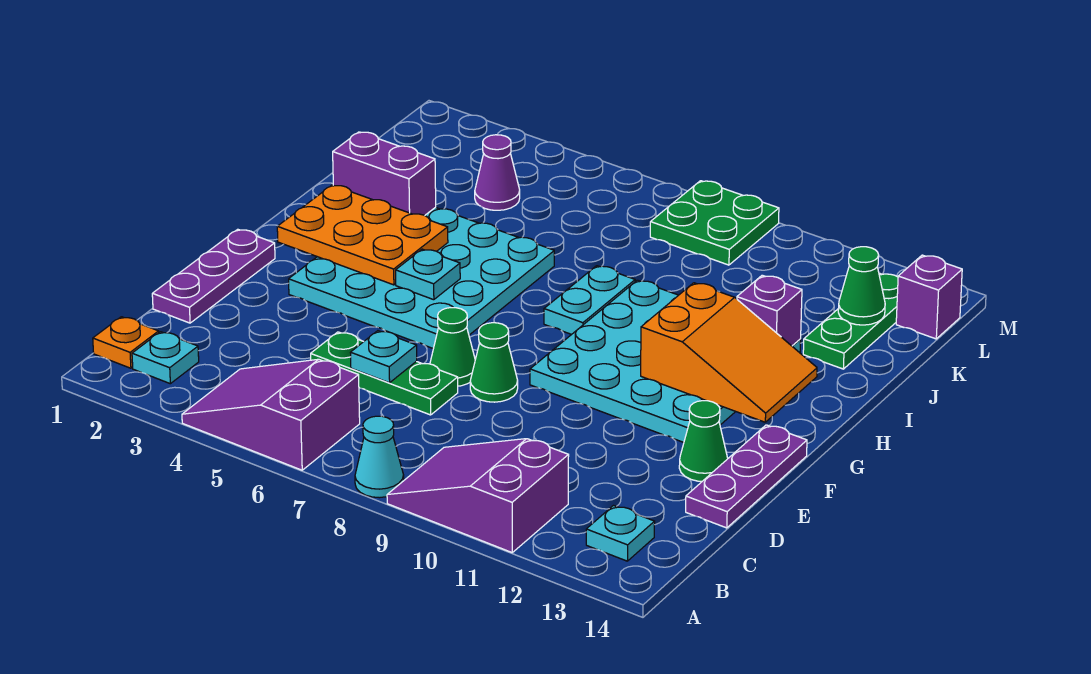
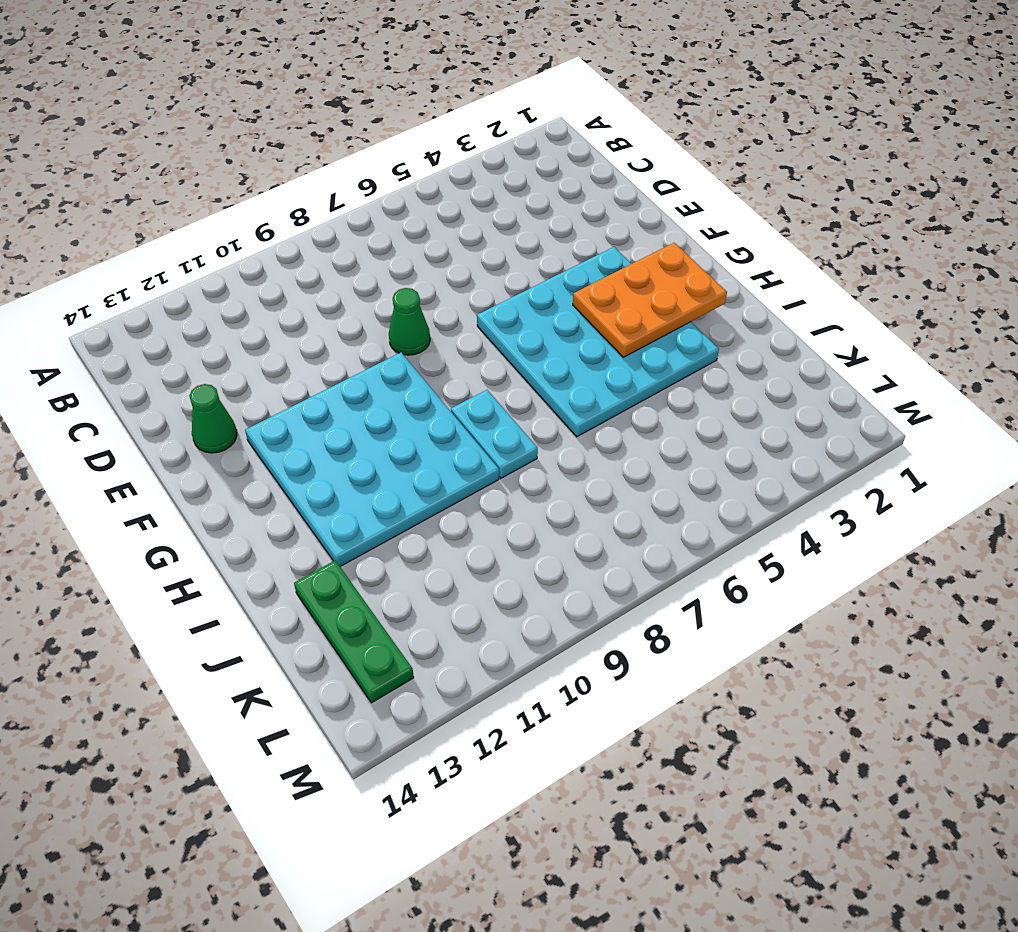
none -> purple 2x3 slope [182,359,360,470]
none -> cyan 1x1 cone [355,416,404,498]
none -> purple 2x3 slope [387,439,569,552]

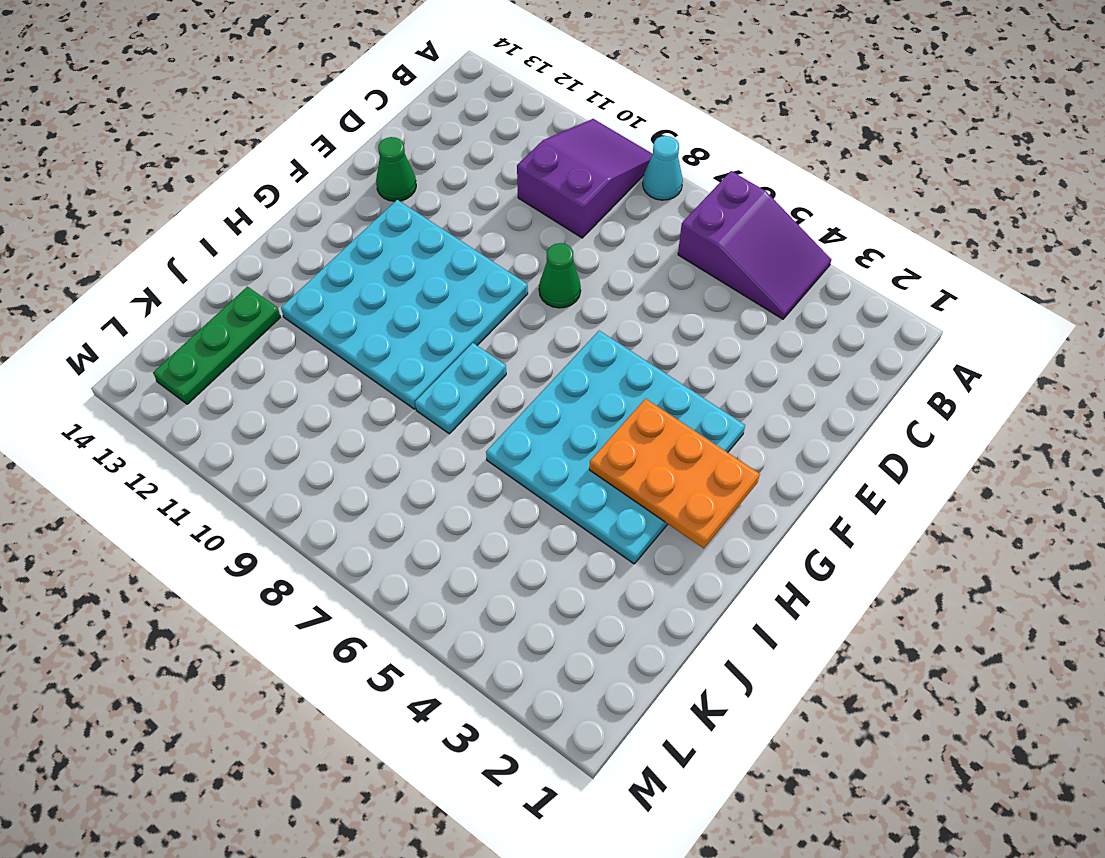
purple 2x3 slope [517,119,652,238] -> purple 2x3 slope turned to [387,439,569,552]
none -> orange 1x1 plate [93,317,159,368]
none -> cyan 1x1 plate [132,332,199,384]
none -> cyan 1x1 plate [586,506,655,561]

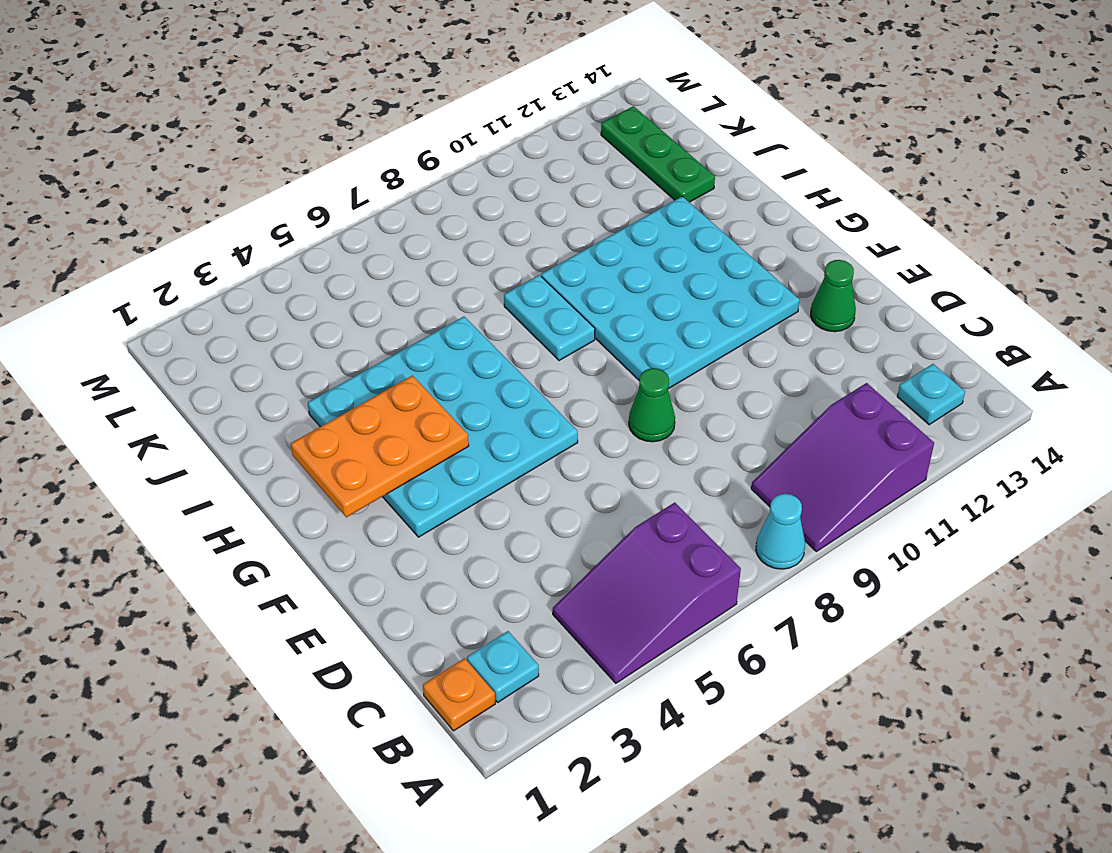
none -> purple 1x3 plate [152,229,275,323]
none -> green 1x3 plate [311,332,458,415]
none -> purple 1x3 plate [686,425,807,528]

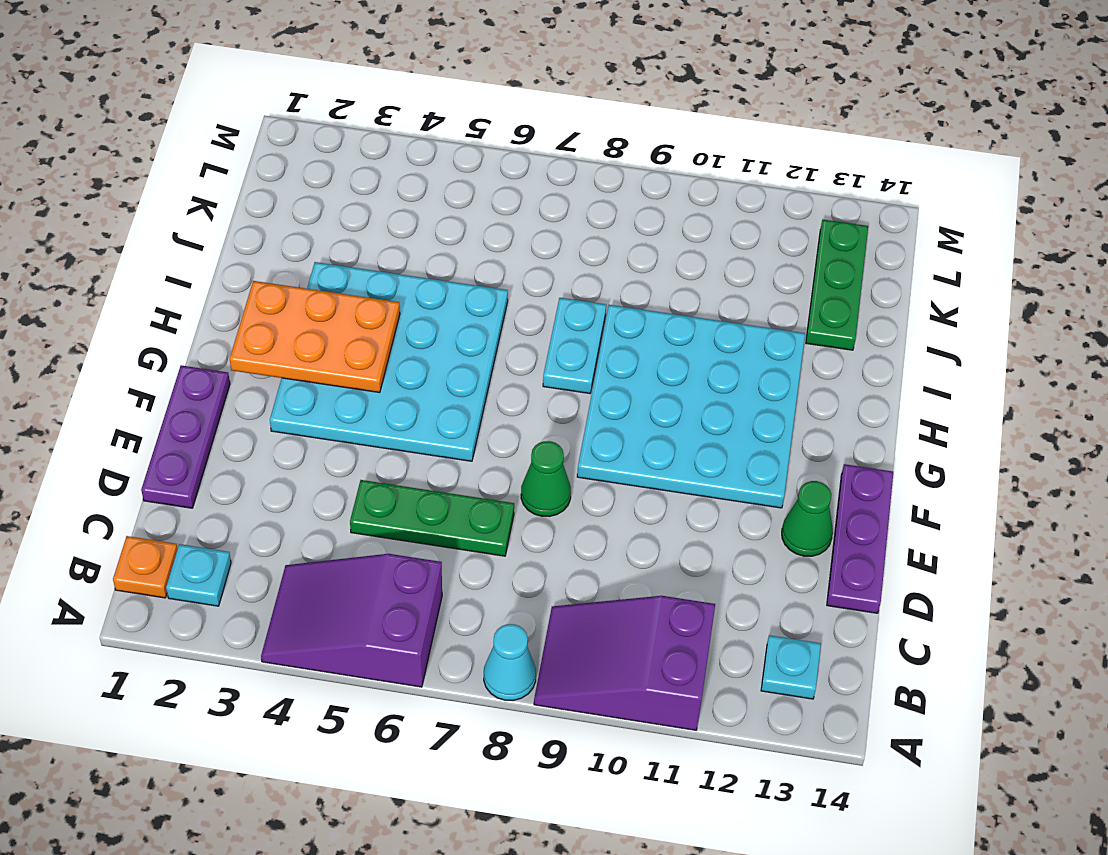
none -> green 1x1 cone [430,308,475,386]
none -> purple 1x1 cone [475,135,520,210]
none -> green 2x2 plate [650,181,779,265]

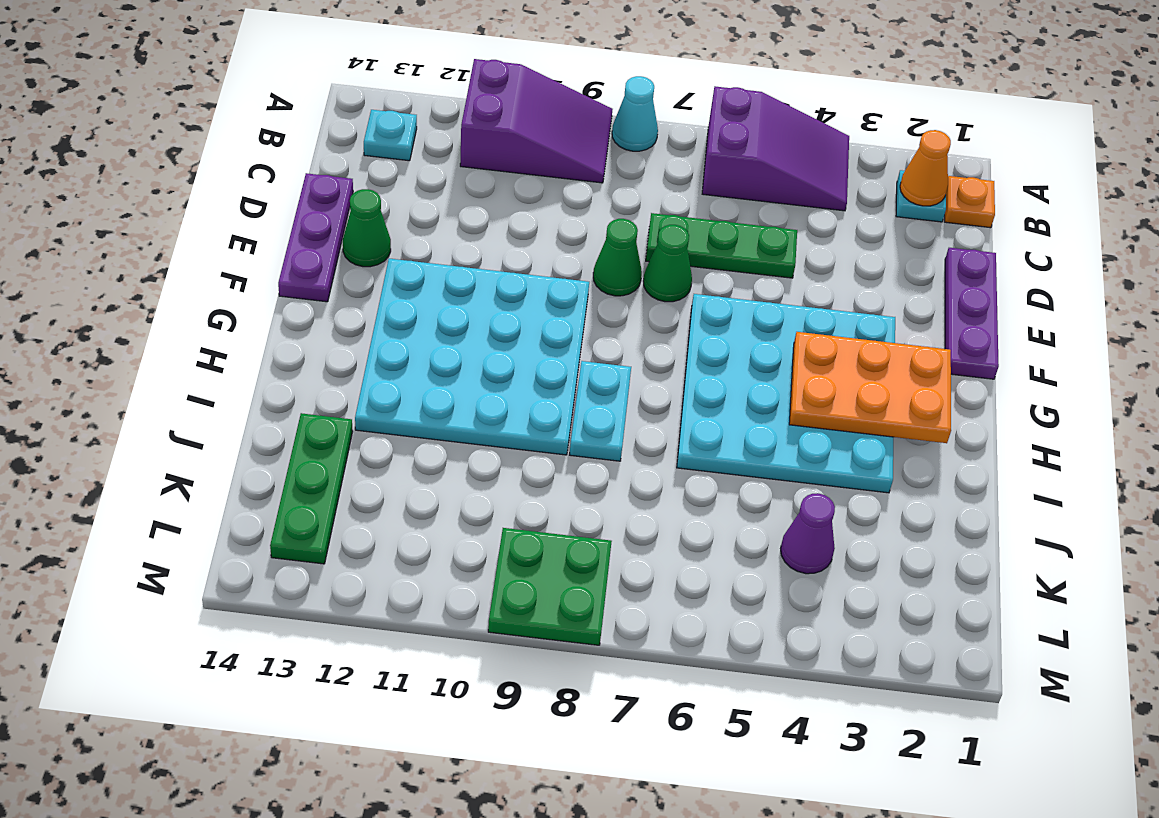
orange 1x1 cone [900,130,951,206] -> none
none -> purple 1x1 brick [896,255,962,339]
none -> cyan 1x1 plate [350,331,417,383]
none -> cyan 1x1 plate [396,249,460,300]

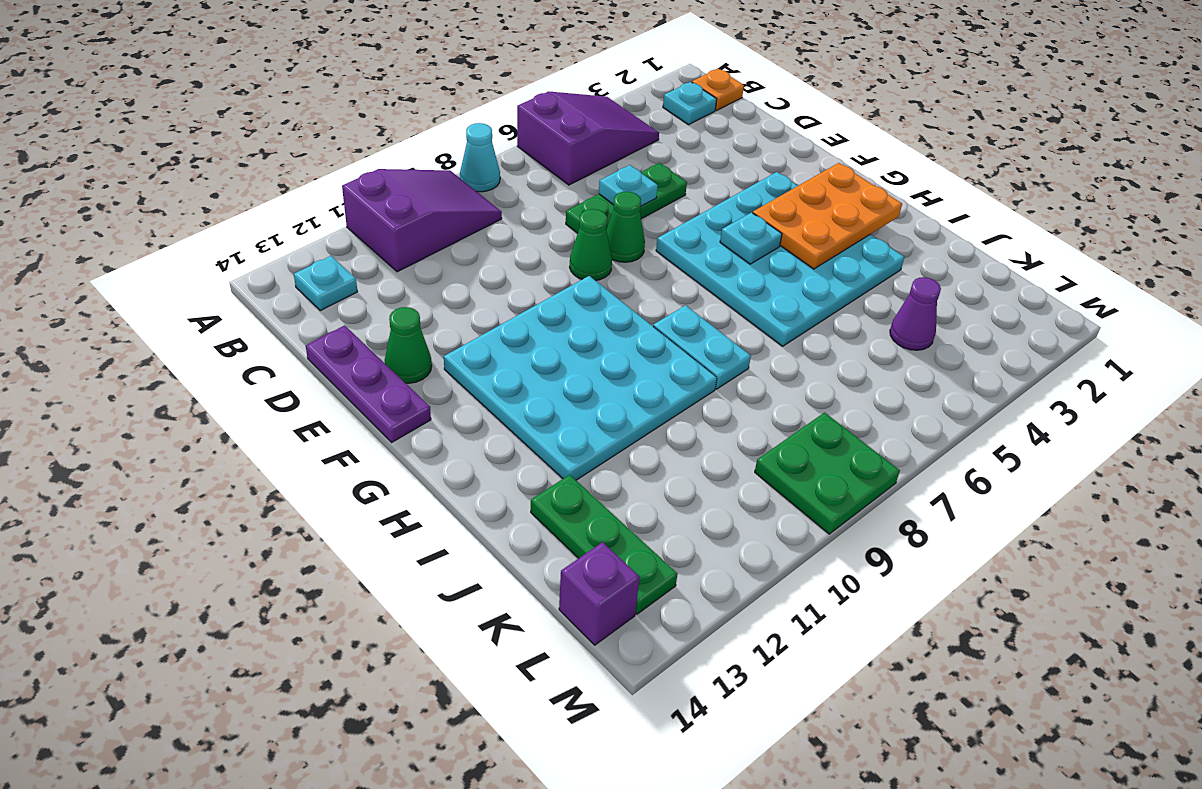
none -> purple 1x3 plate [152,229,275,323]
none -> orange 2x3 slope [641,283,817,422]
none -> purple 1x2 brick [333,132,436,215]

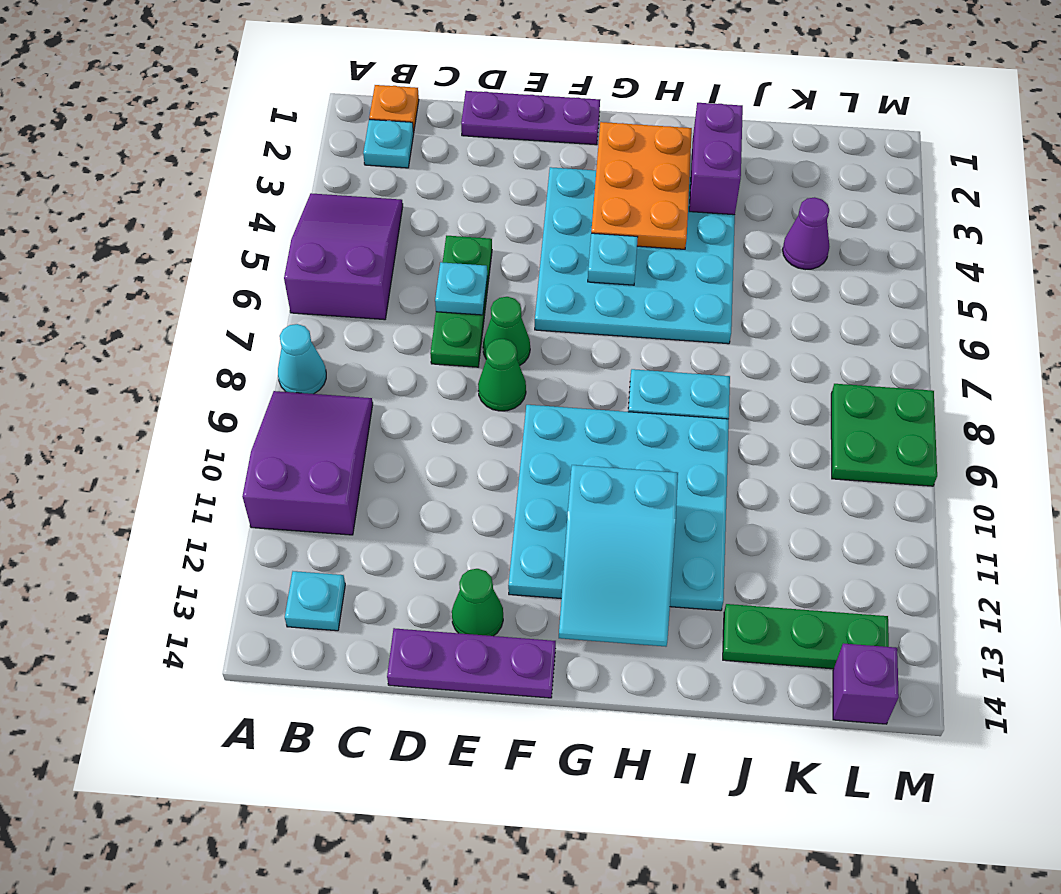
cyan 2x3 slope [559,465,678,647] -> orange 2x3 slope [641,283,817,422]
none -> purple 1x1 brick [737,275,802,346]
none -> green 1x1 cone [838,247,885,325]

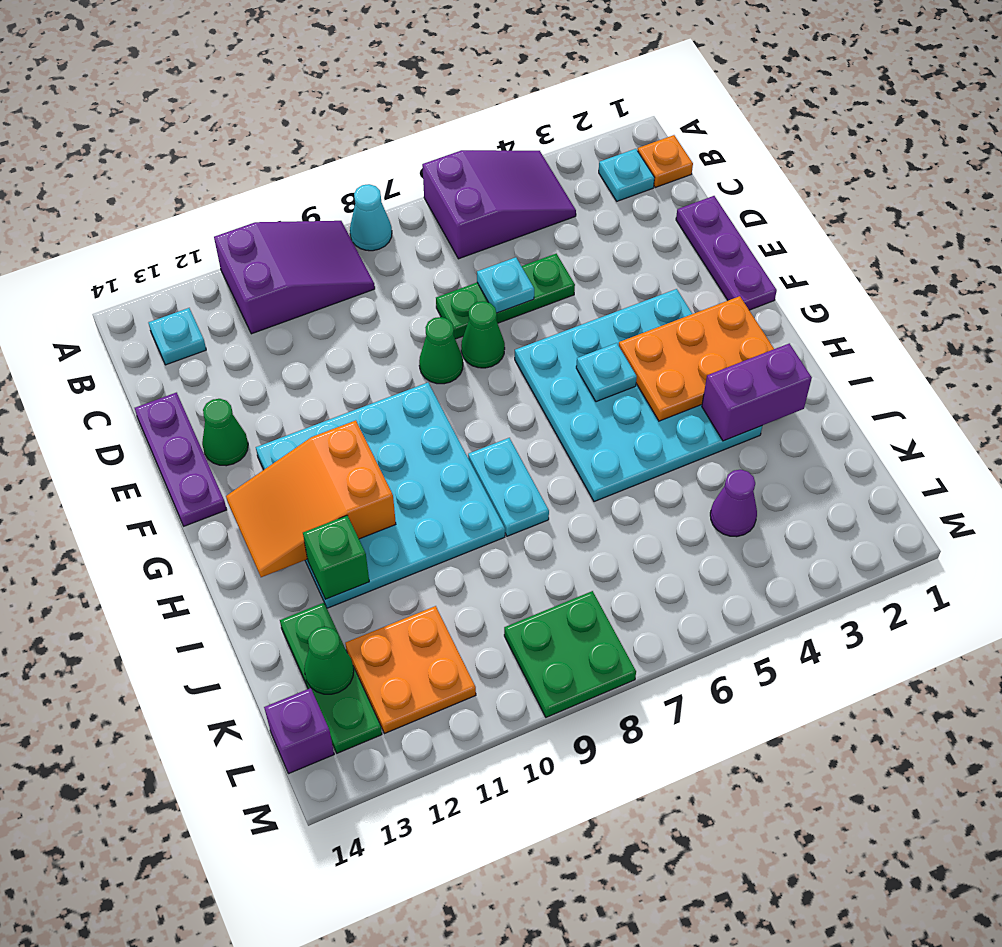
green 1x1 brick [303,516,369,599] -> purple 1x1 brick [737,275,802,346]
orange 2x2 plate [345,606,476,734] -> none

